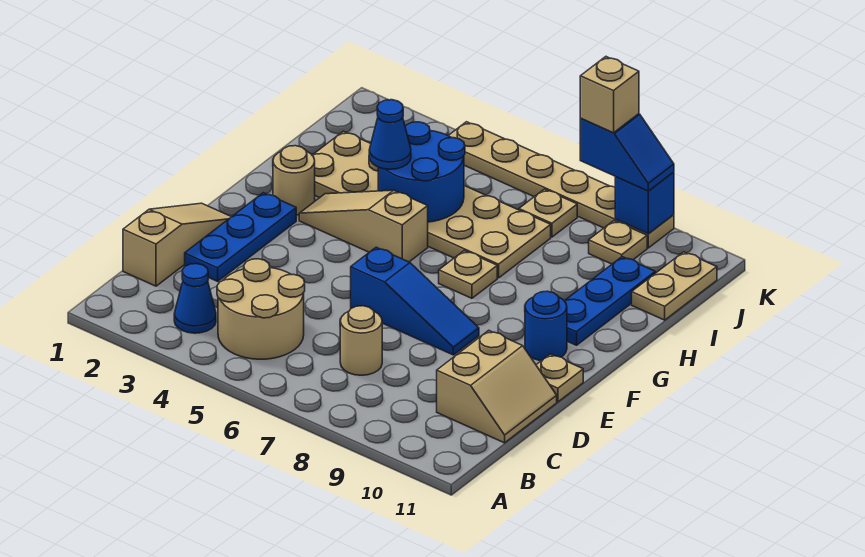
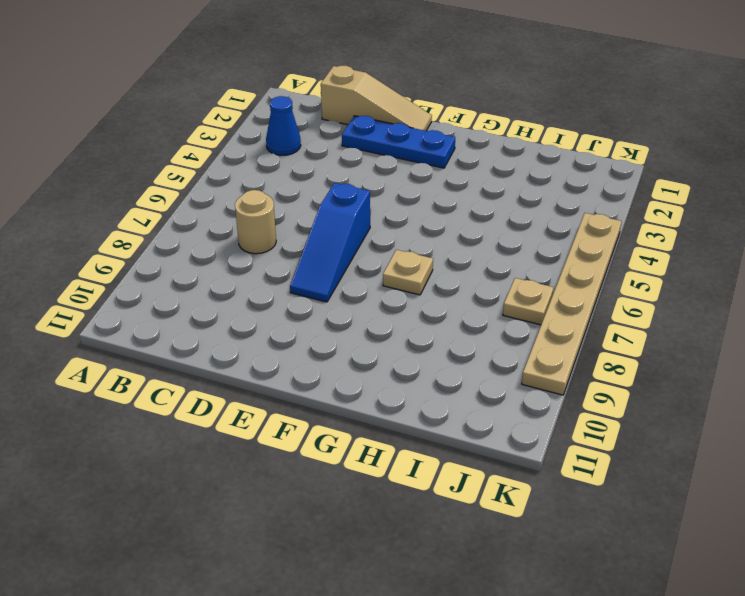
none -> tan 2x2 round brick [217,259,305,359]
none -> tan 2x2 slope [437,330,557,443]
none -> tan 1x1 plate [536,354,583,402]

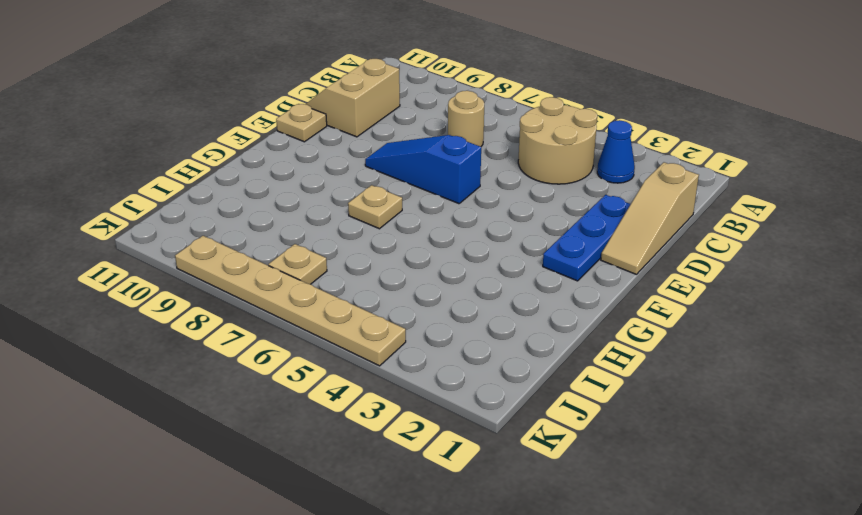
none -> blue 1x1 round brick [525,291,567,361]
none -> tan 1x1 round brick [273,146,315,215]
none -> tan 1x3 slope [299,190,428,262]

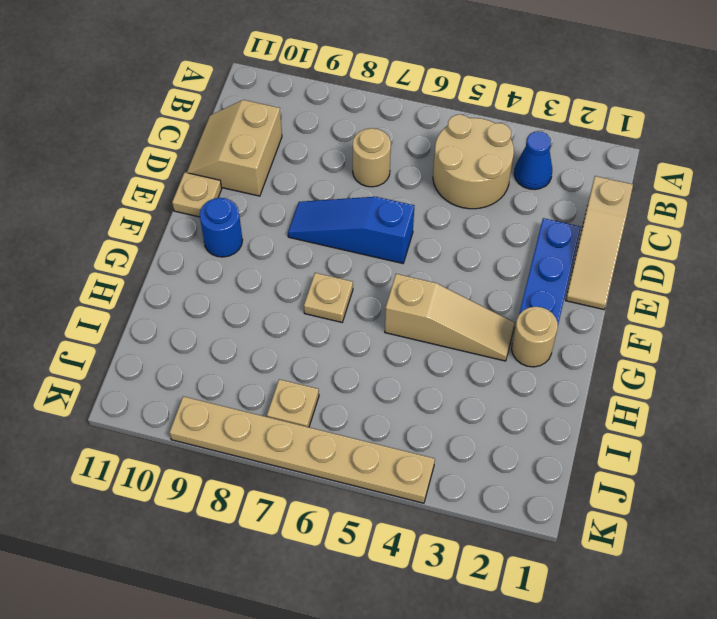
none -> blue 1x3 plate [565,257,655,345]
none -> tan 2x6 plate [312,131,551,278]
none -> tan 1x2 plate [632,252,717,320]

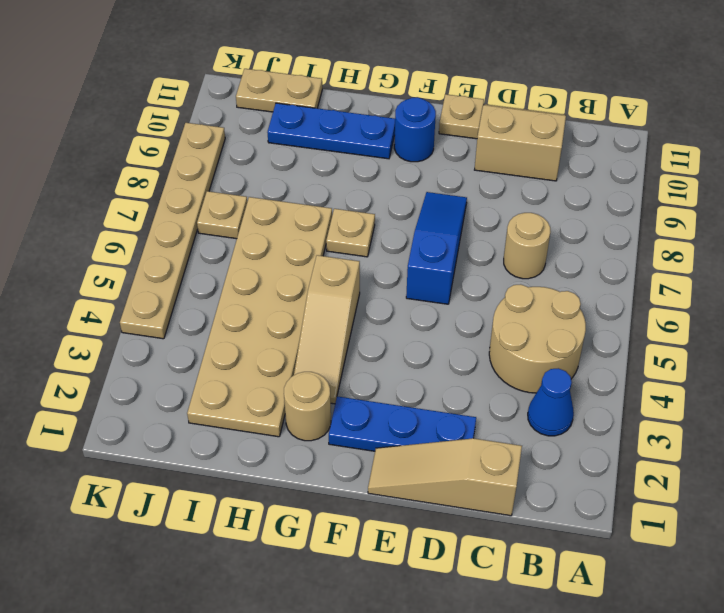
none -> tan 1x1 plate [589,221,647,264]
none -> blue 2x2 round brick [378,122,465,222]
none -> blue 1x1 brick [615,172,674,234]

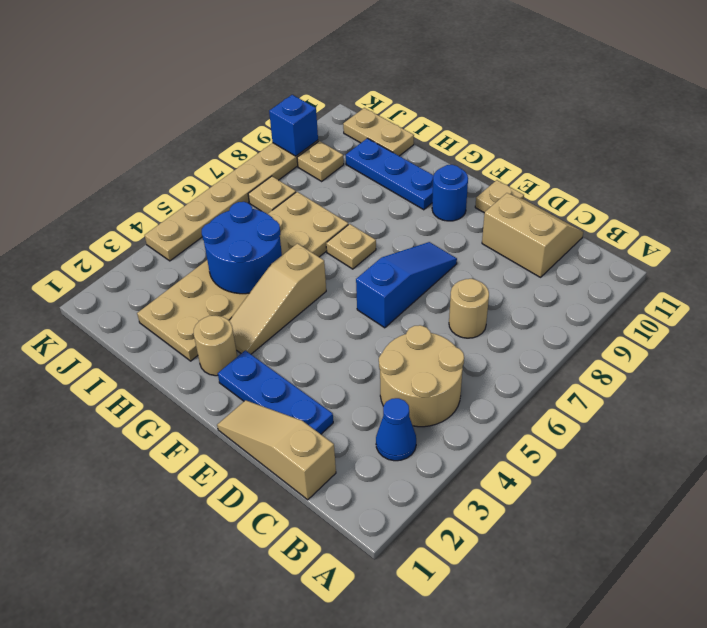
none -> blue 1x1 cone [369,100,411,169]
none -> blue 1x2 slope [580,114,674,191]
none -> tan 1x1 brick [580,57,639,133]

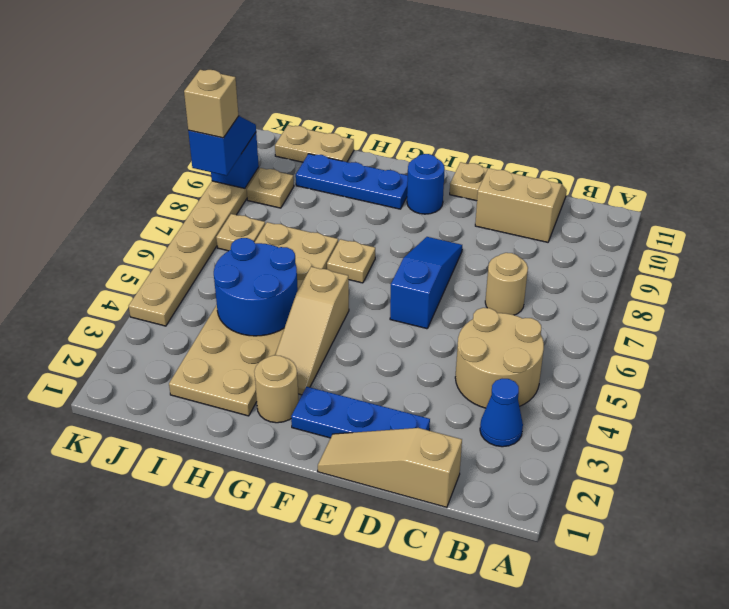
none -> blue 1x1 cone [369,100,411,169]

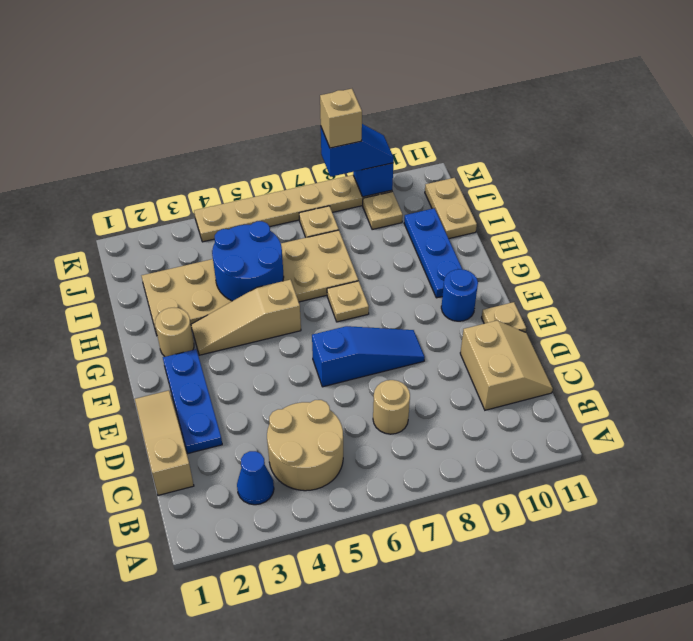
none -> blue 1x1 cone [369,100,411,169]

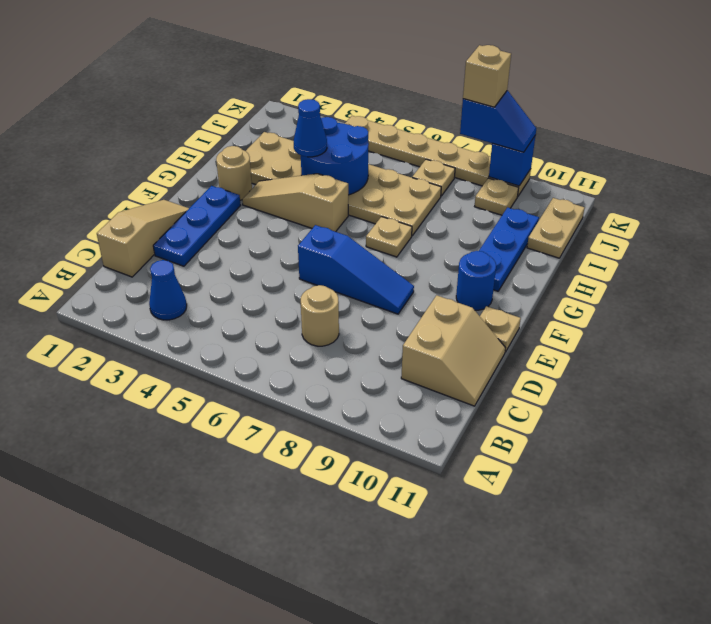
none -> tan 2x2 round brick [217,259,305,359]

